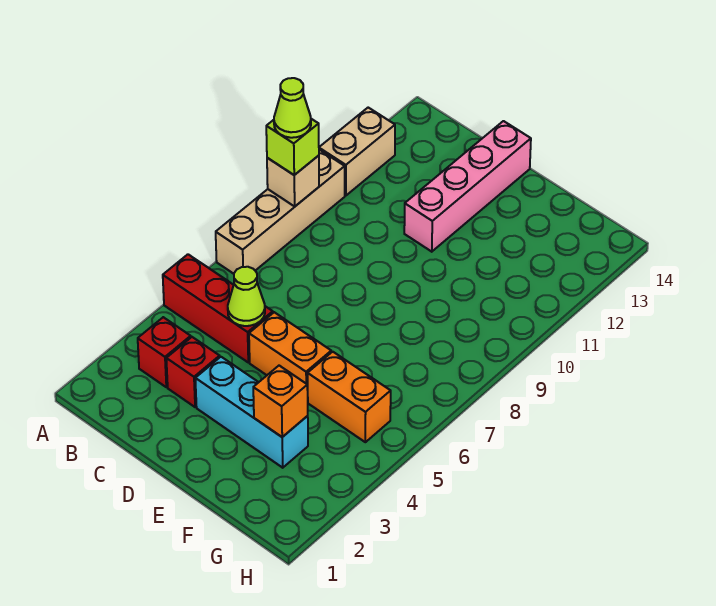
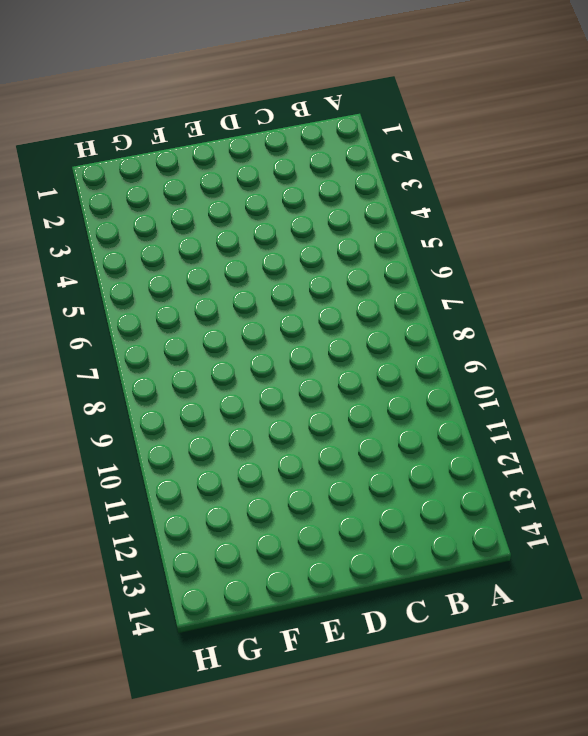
none -> red 1x3 brick [163,254,273,362]
none -> tan 1x4 brick [216,150,345,274]
none -> tan 1x2 brick [319,108,395,195]

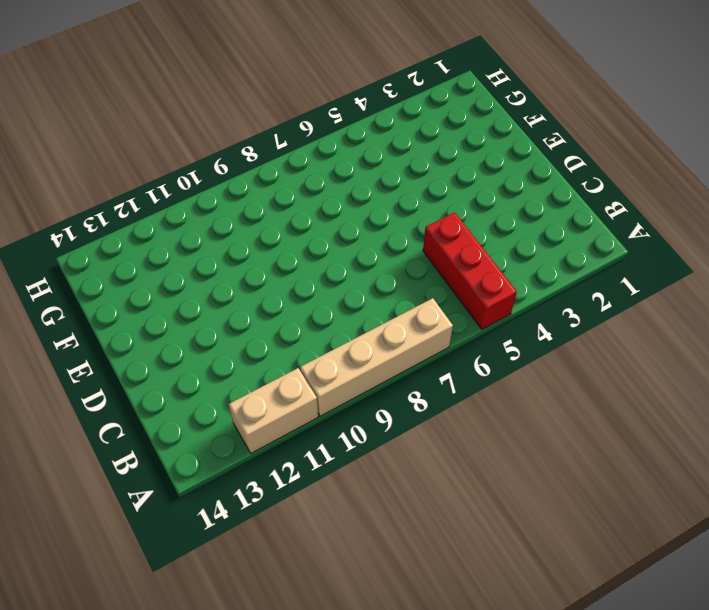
none -> red 1x1 brick [138,317,191,387]
none -> red 1x1 brick [166,337,220,407]
none -> cyan 1x3 brick [195,357,308,468]

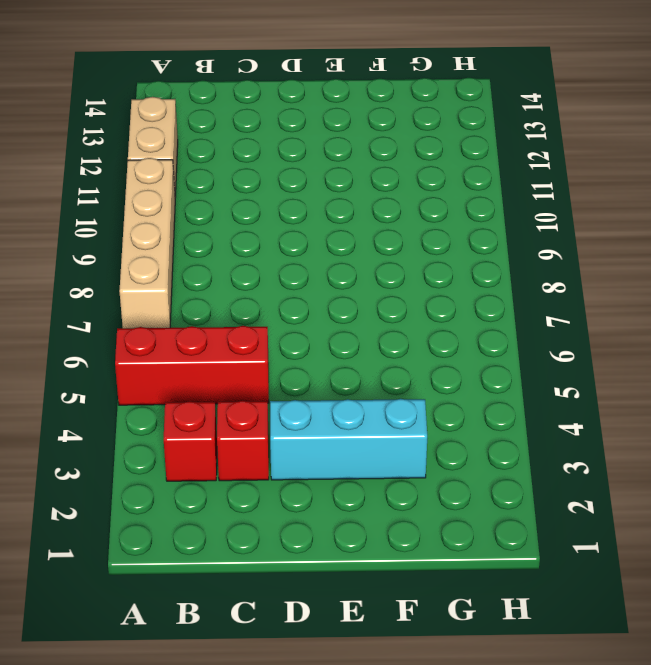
none -> orange 1x2 brick [249,312,331,390]
none -> pink 1x4 brick [404,121,531,252]
none -> orange 1x2 brick [308,352,391,442]

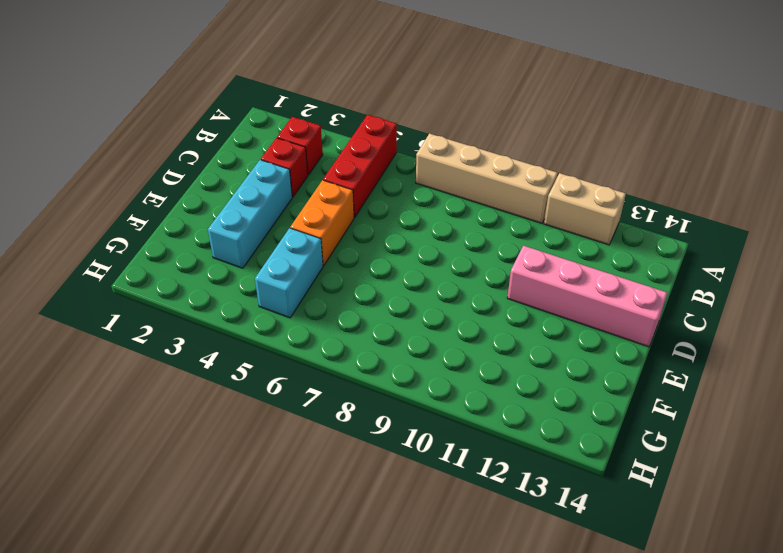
cyan 1x2 brick [255,228,323,318] -> orange 1x2 brick [308,352,391,442]
none -> tan 1x1 brick [267,155,319,206]
none -> lime 1x1 cone [228,267,265,326]
none -> orange 1x1 brick [253,366,308,437]

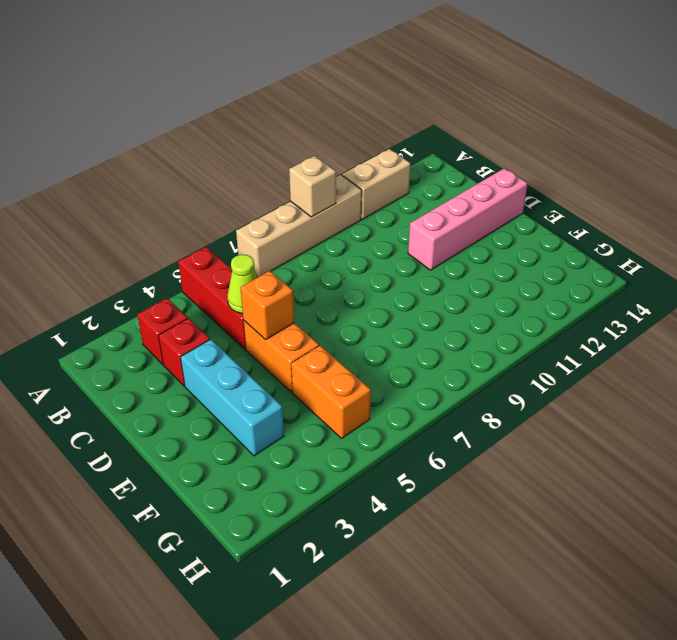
orange 1x1 brick [241,271,294,340] -> orange 1x1 brick moved to [253,366,308,437]
none -> lime 1x1 brick [266,119,319,175]
none -> lime 1x1 cone [274,78,311,138]

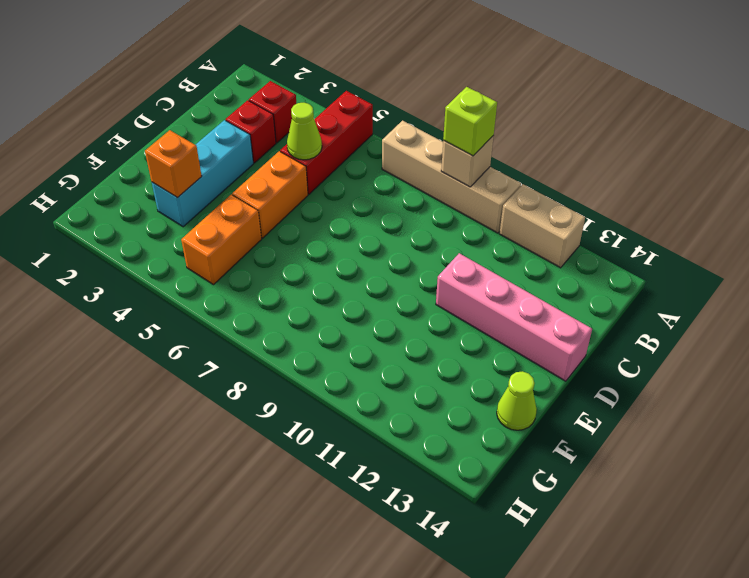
lime 1x1 cone [497,371,537,430] -> lime 1x1 cone moved to [274,78,311,138]

